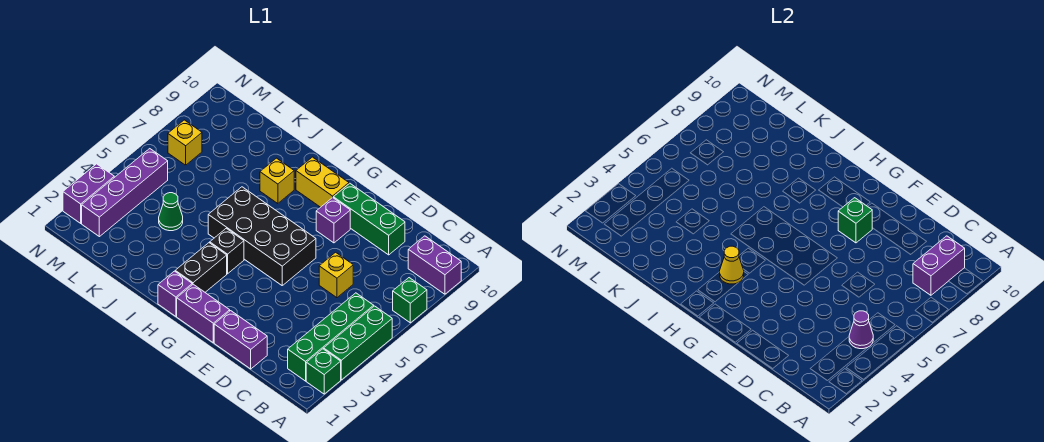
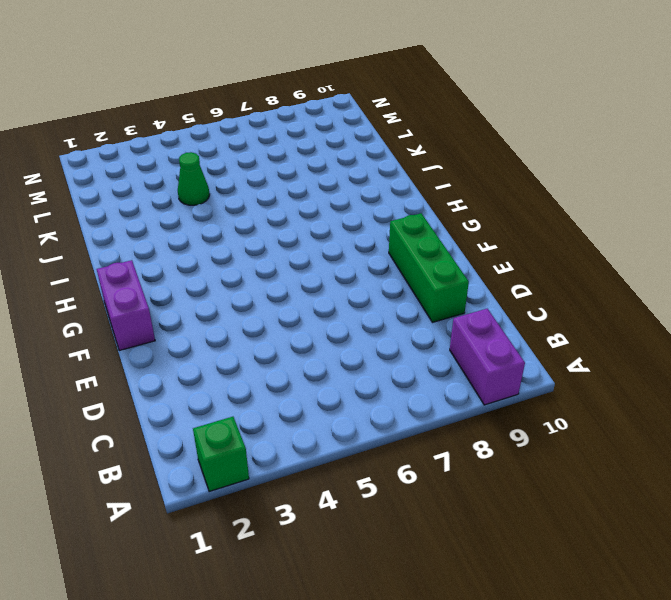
none -> green 1x3 brick [324,306,392,380]
none -> green 1x1 brick [393,278,427,323]
none -> green 1x4 brick [288,293,374,381]

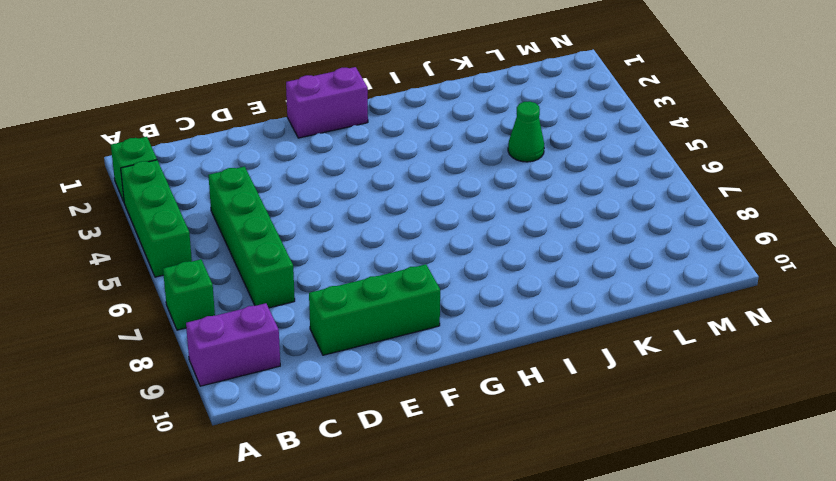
green 1x4 brick [208,166,295,308] -> green 1x4 brick moved to [288,293,374,381]
none -> purple 1x2 brick [214,311,267,369]
none -> yellow 1x1 brick [319,252,353,298]
none -> black 2x4 brick [208,187,316,285]

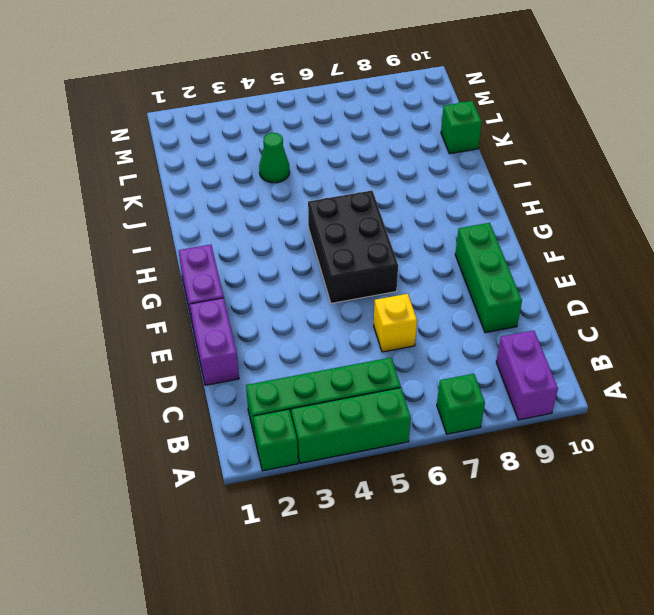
black 2x3 brick [308,191,398,303] -> black 2x4 brick [208,187,316,285]
green 1x1 brick [441,101,482,154] -> green 1x1 brick moved to [838,198,872,243]
none -> purple 1x1 brick [316,198,350,243]
none -> yellow 1x2 brick [296,157,349,207]
none -> purple 1x1 brick [158,271,192,316]

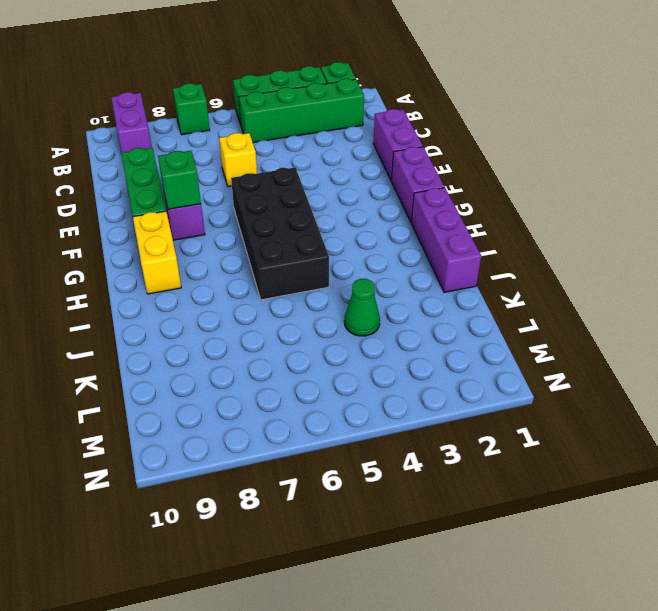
purple 1x3 brick [411,188,481,292] -> purple 1x1 brick [158,271,192,316]
none -> black 1x2 brick [175,243,227,292]
none -> black 1x1 brick [210,228,244,274]
none -> yellow 1x1 brick [260,158,294,204]

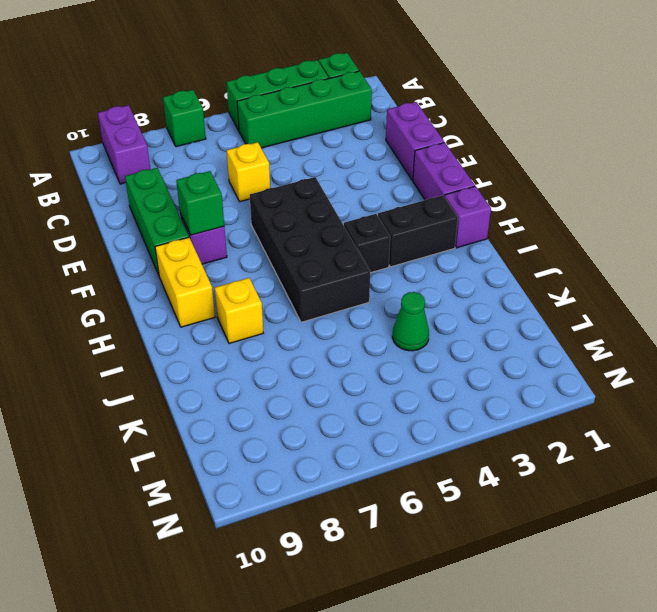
none -> purple 1x4 brick [82,149,168,237]
none -> yellow 1x1 brick [168,120,202,165]
none -> purple 1x2 brick [63,164,114,223]

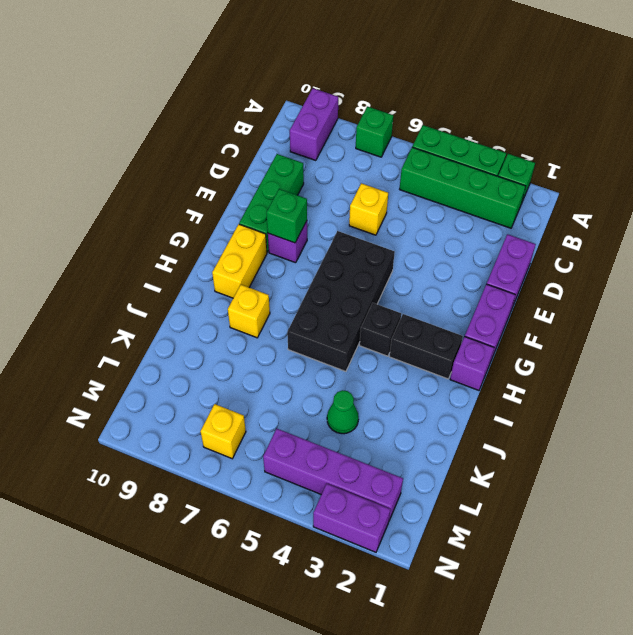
none -> purple 1x1 cone [849,311,873,349]
none -> purple 1x2 brick [913,236,965,295]
none -> yellow 1x1 cone [720,246,744,284]

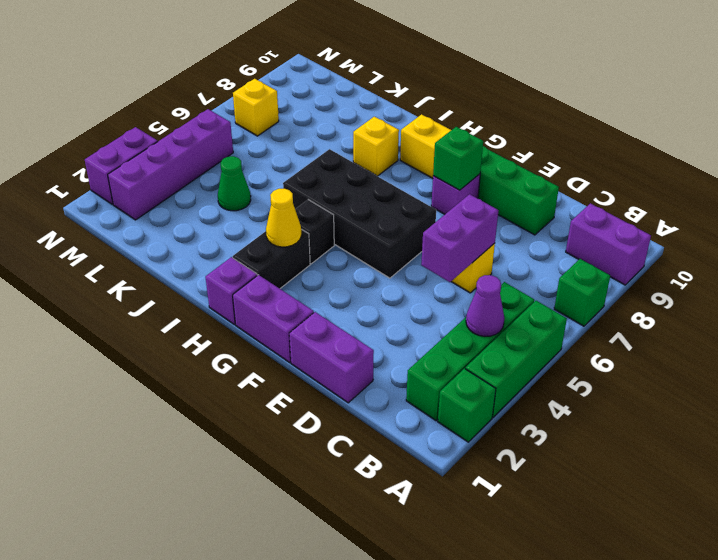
purple 1x2 brick [421,194,499,282] -> purple 1x2 brick moved to [913,236,965,295]

